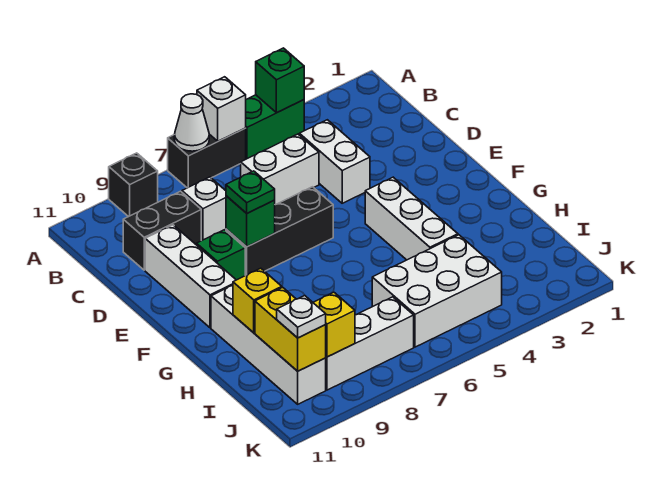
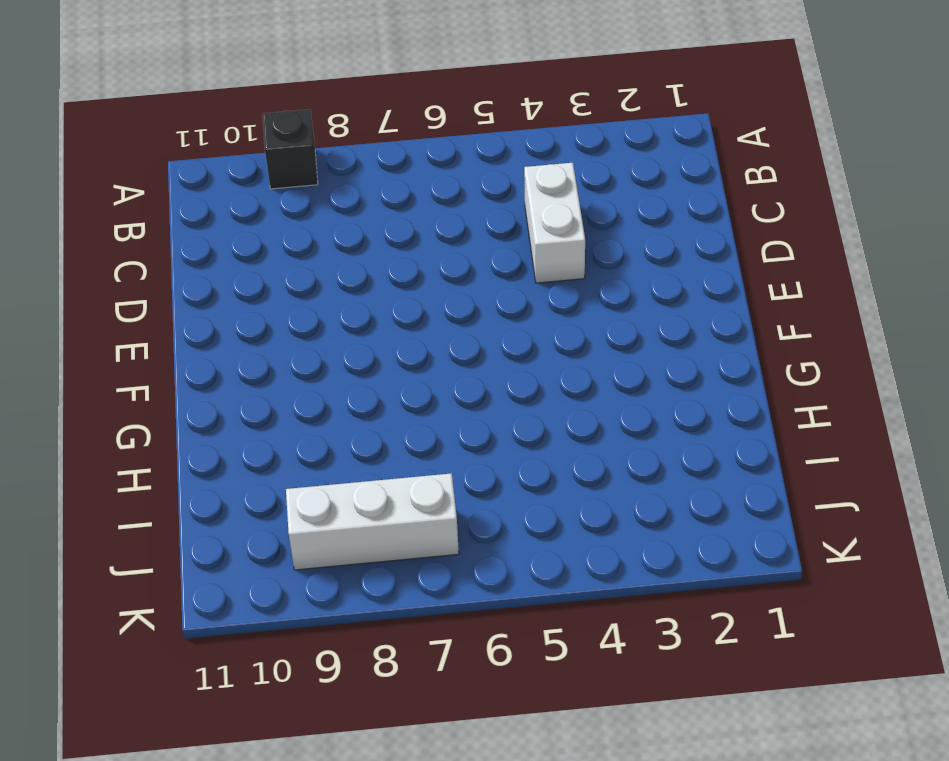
none -> green 1x2 brick [246,95,304,159]
none -> black 1x2 brick [168,128,246,188]
none -> white 1x2 brick [241,134,319,205]

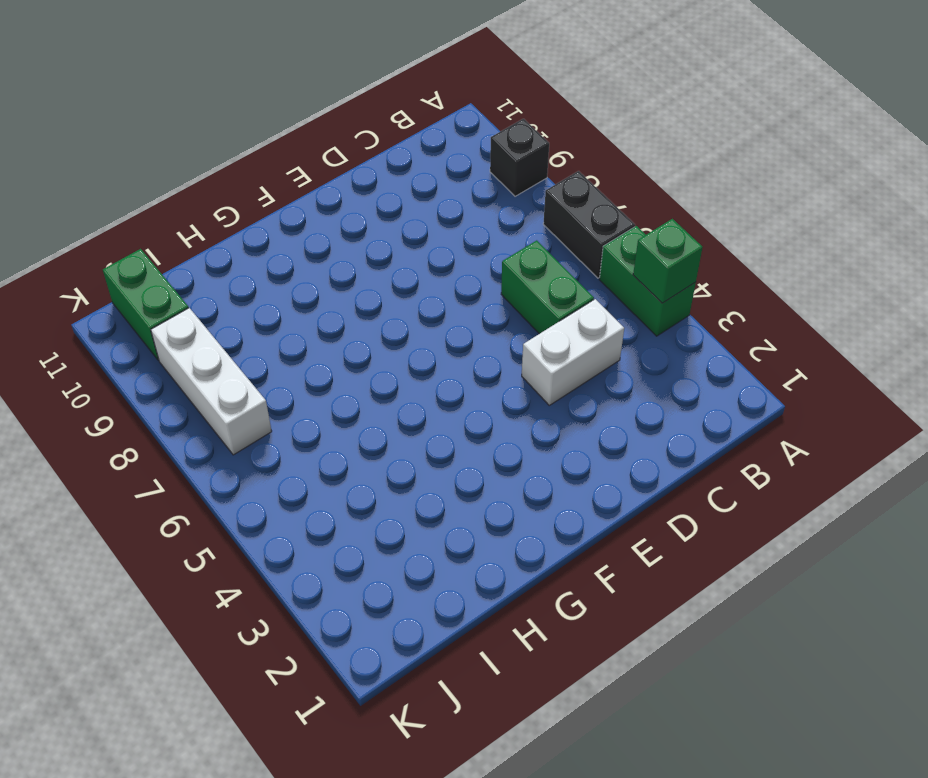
green 1x2 brick [501,240,594,334] -> white 1x2 brick [241,134,319,205]
green 1x2 brick [103,249,189,360] -> white 1x4 brick [211,286,326,404]
none -> white 1x1 brick [182,177,226,241]
none -> black 1x2 brick [123,191,201,270]
none -> white 1x3 brick [145,225,236,328]

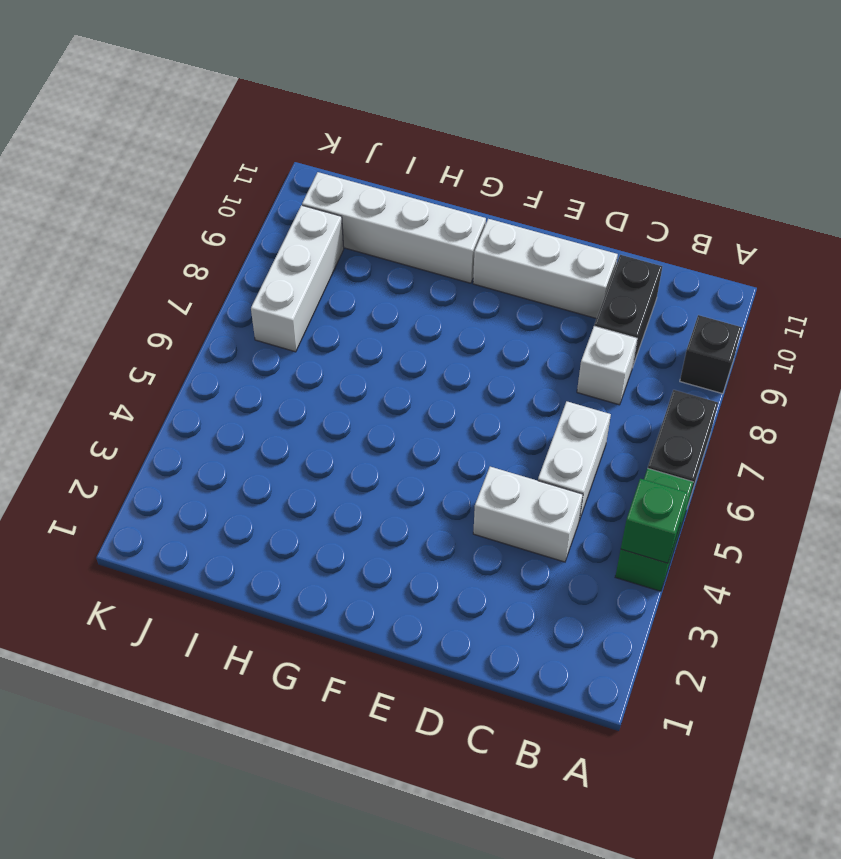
none -> black 1x3 brick [226,187,333,276]
none -> green 1x1 brick [197,230,245,280]
none -> white 1x3 brick [365,177,458,260]

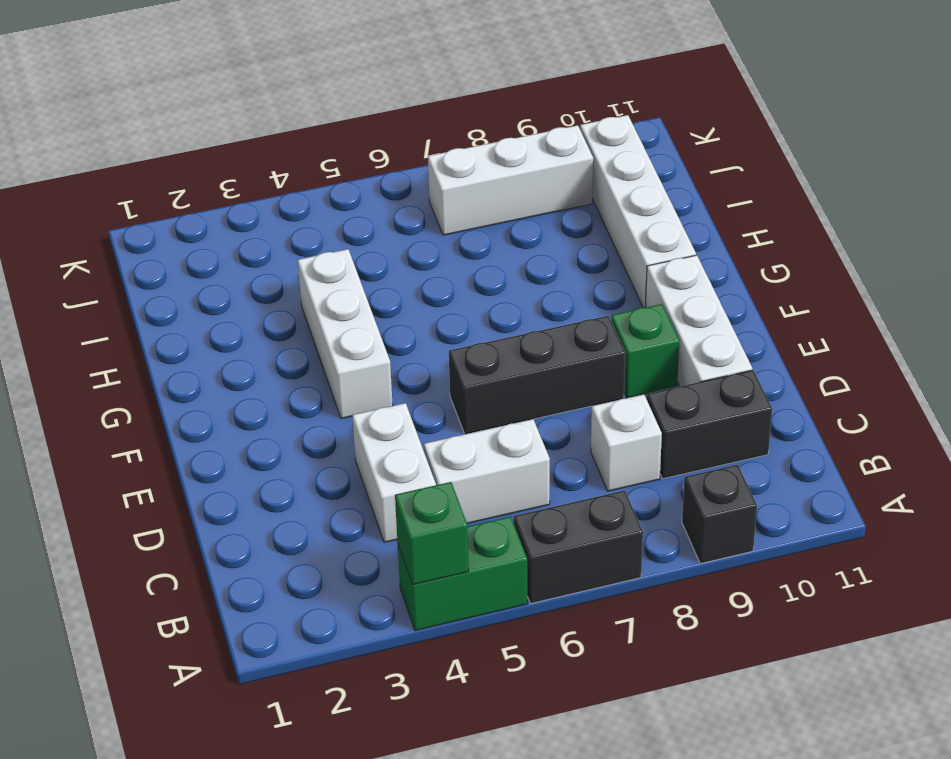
none -> white 2x3 brick [372,235,502,347]
none -> white 1x1 brick [197,77,246,141]
none -> white 1x1 cone [174,94,209,151]

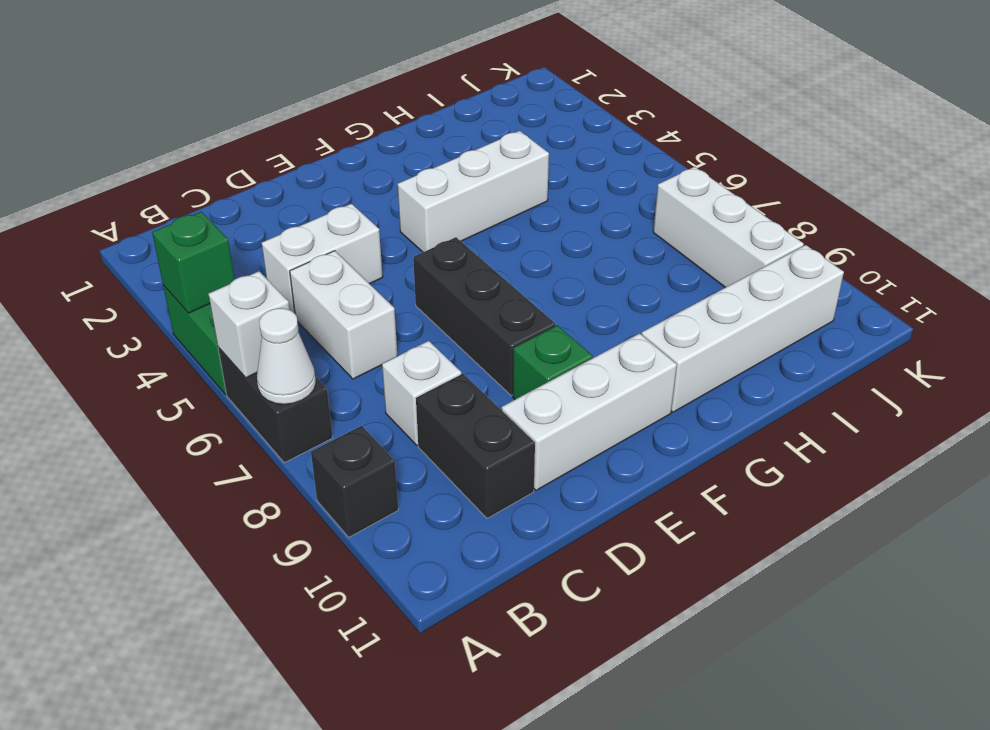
none -> white 2x3 brick [372,235,502,347]
none -> green 1x1 brick [226,196,275,247]
none -> yellow 1x1 brick [233,268,282,333]

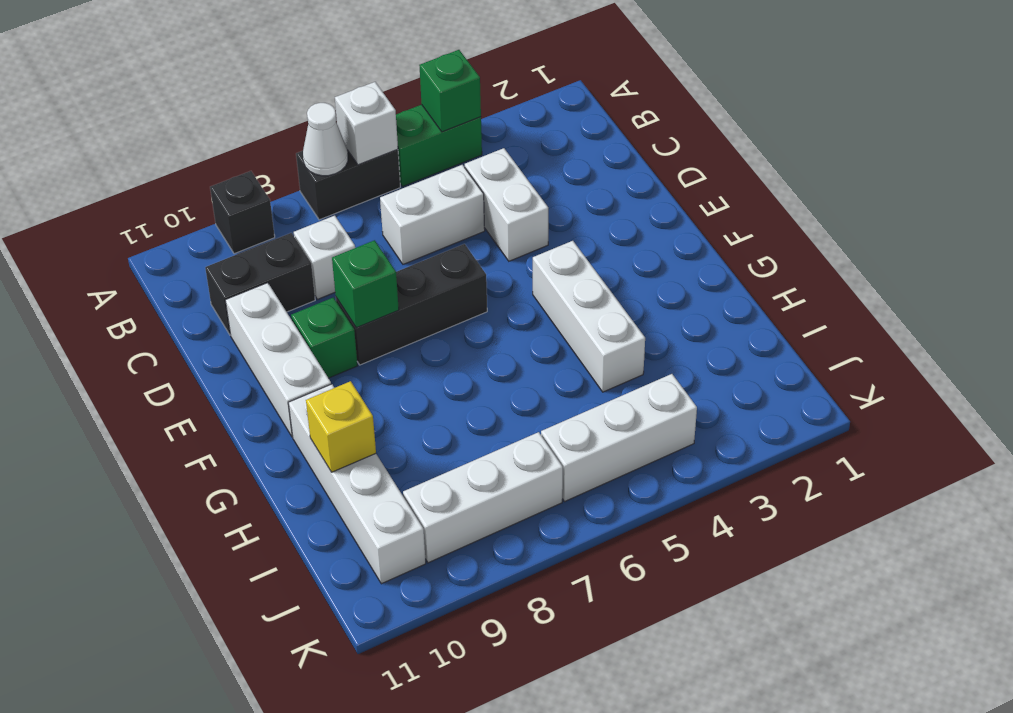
white 1x3 brick [541,374,697,502] -> white 2x3 brick [372,235,502,347]
none -> yellow 1x2 brick [255,287,326,371]
none -> yellow 1x1 brick [313,292,355,357]
none -> green 1x1 plate [226,171,275,213]

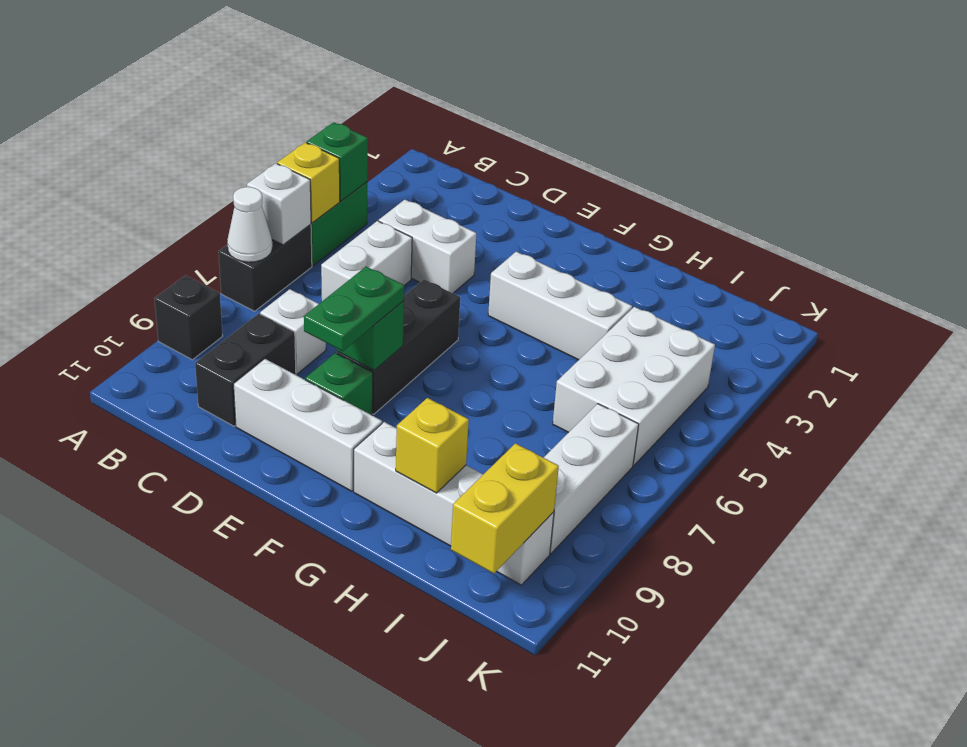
yellow 1x1 brick [277,143,340,223] -> yellow 1x1 brick moved to [313,292,355,357]
green 1x2 plate [304,267,404,351] -> green 1x1 plate [226,171,275,213]
yellow 1x2 brick [451,443,559,574] -> yellow 1x2 brick turned to [255,287,326,371]
none -> white 1x1 plate [277,295,326,338]

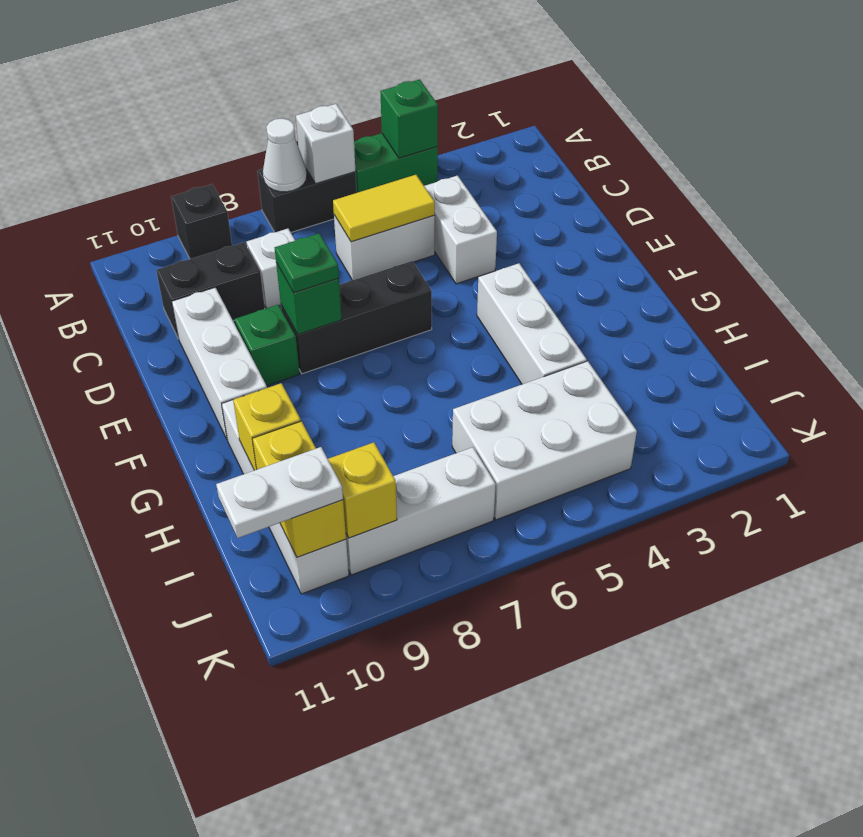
yellow 1x2 tile [333,175,435,242] -> none
white 1x2 plate [216,447,343,538] -> white 1x1 plate [277,295,326,338]

